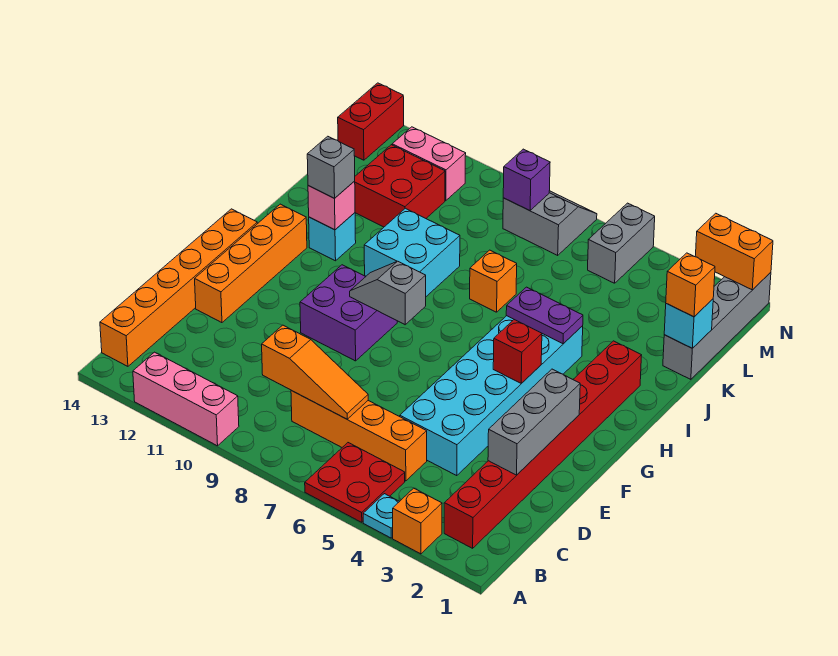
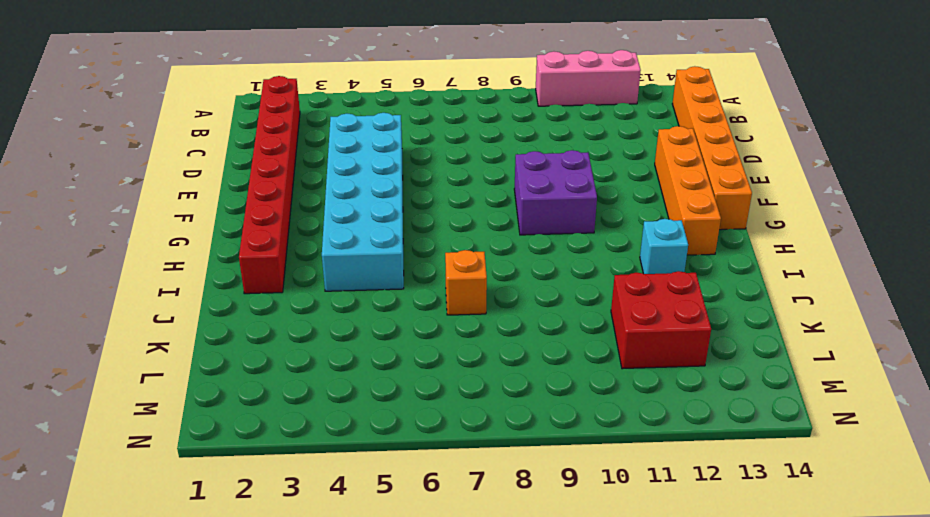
none -> orange 1x1 brick [393,488,442,554]
none -> cyan 1x1 plate [363,494,399,538]
none -> red 2x2 plate [305,443,405,522]
none -> orange 1x4 brick [291,390,427,481]

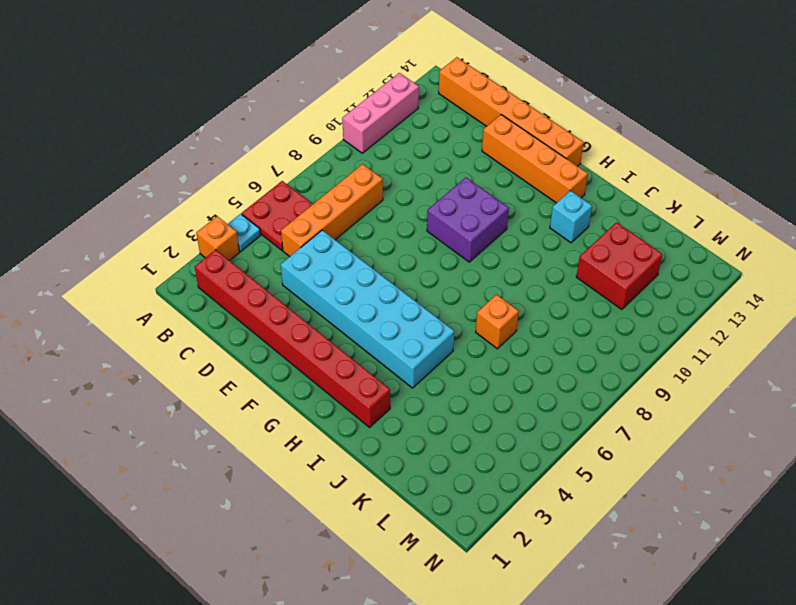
none -> cyan 2x2 brick [364,208,460,296]
none -> grey 1x4 brick [663,272,771,379]
none -> grey 1x2 brick [588,203,655,283]
none -> grey 2x2 slope [503,191,597,255]

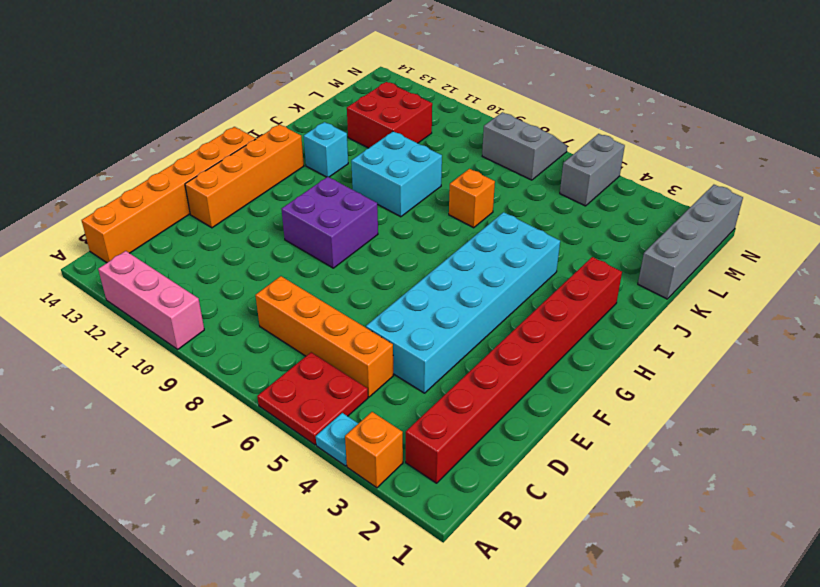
none -> pink 1x2 brick [392,127,466,201]
none -> red 1x2 brick [338,83,404,160]
none -> orange 1x3 slope [262,325,368,419]
none -> grey 1x3 brick [488,369,580,475]

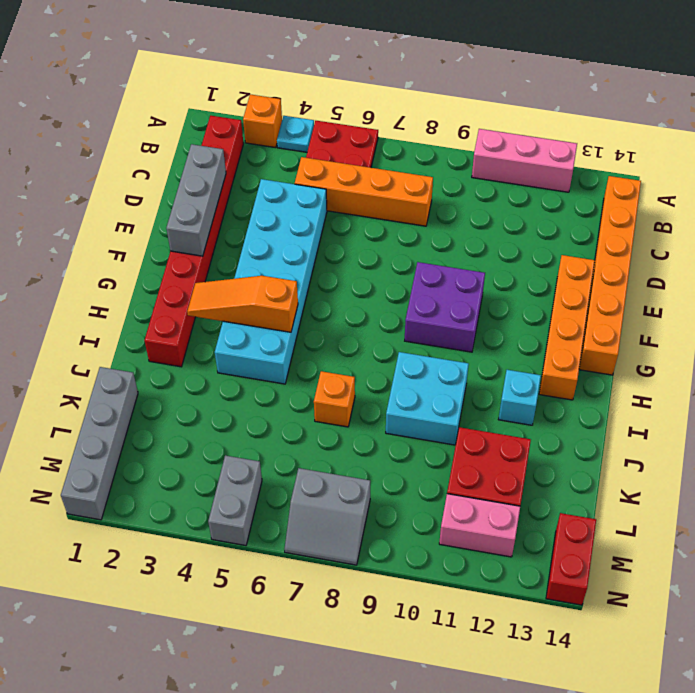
orange 1x3 slope [187,276,298,332] -> orange 1x3 slope moved to [262,325,368,419]
none -> red 1x1 brick [493,320,542,383]
none -> grey 1x2 slope [350,261,426,325]
none -> purple 1x2 plate [506,287,583,344]
none -> pink 1x1 brick [308,181,355,230]

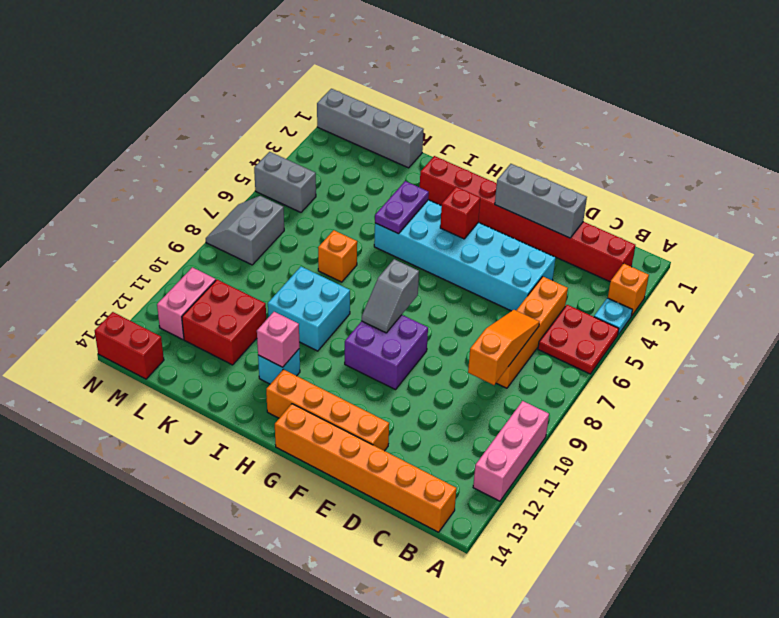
none -> cyan 1x1 brick [664,299,713,348]
none -> purple 1x1 brick [503,149,550,211]
none -> orange 1x2 brick [695,213,773,290]
none -> grey 1x1 brick [307,136,355,198]

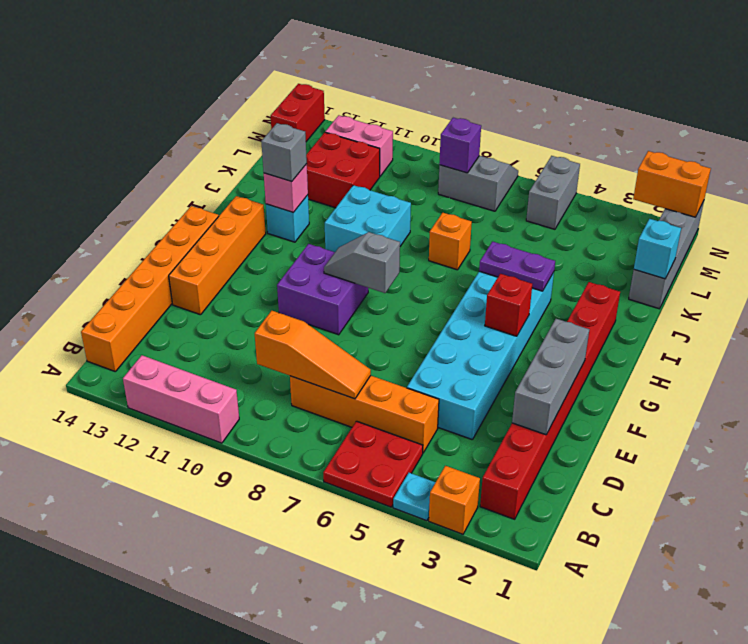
none -> orange 1x1 brick [666,253,715,317]

